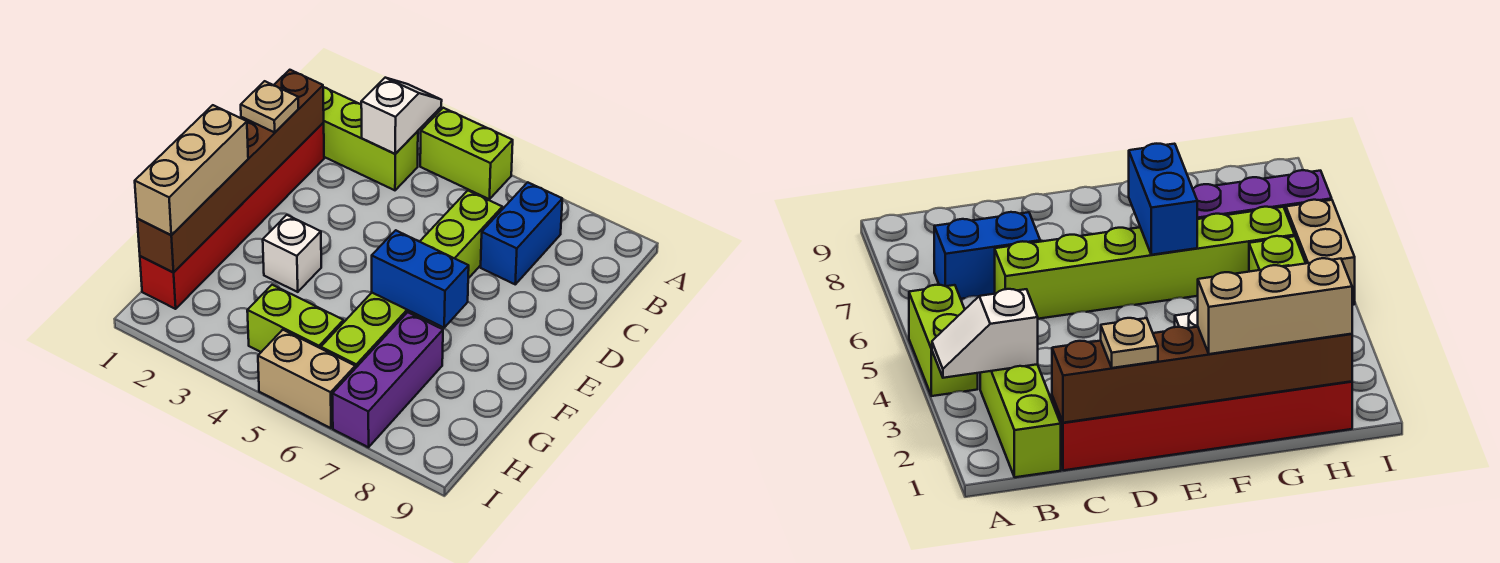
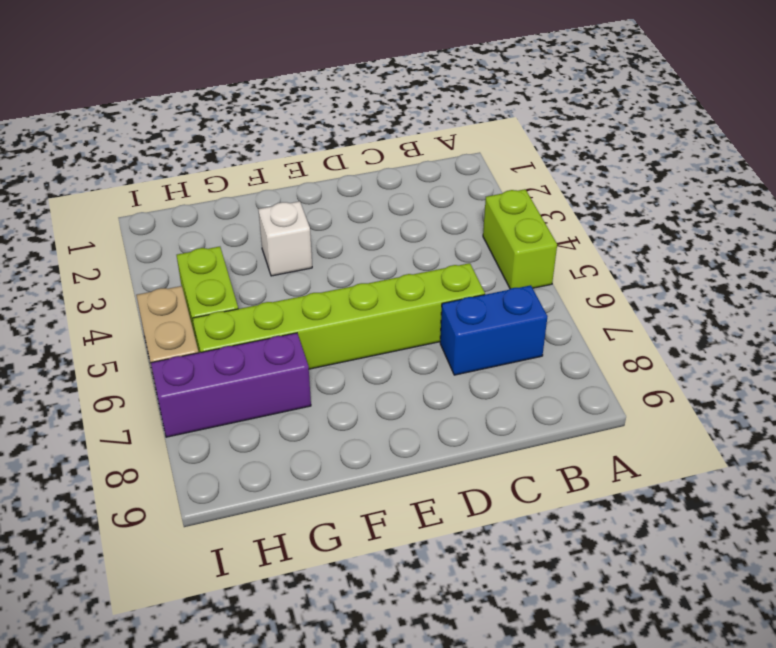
none -> lime 1x3 brick [323,87,418,190]
none -> red 1x6 brick [140,123,324,309]
none -> white 1x2 slope [361,78,442,154]

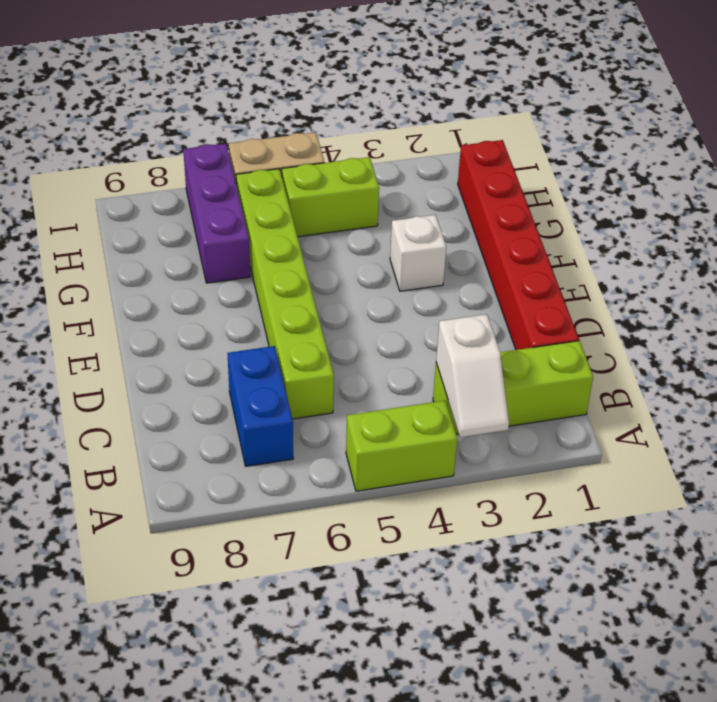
none -> brown 1x6 brick [137,70,324,273]
none -> blue 1x2 brick [372,230,469,328]
none -> tan 1x1 plate [241,81,298,132]

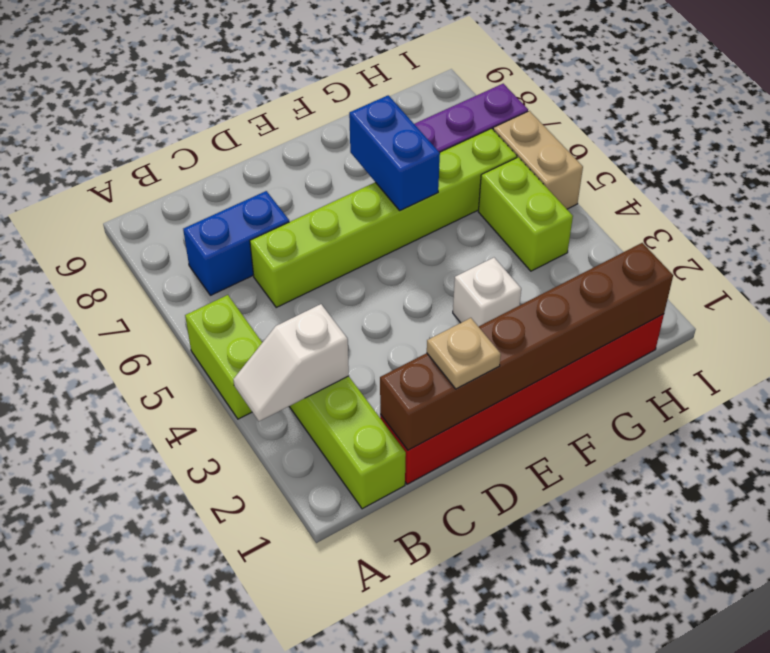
none -> tan 1x3 brick [135,105,248,235]

